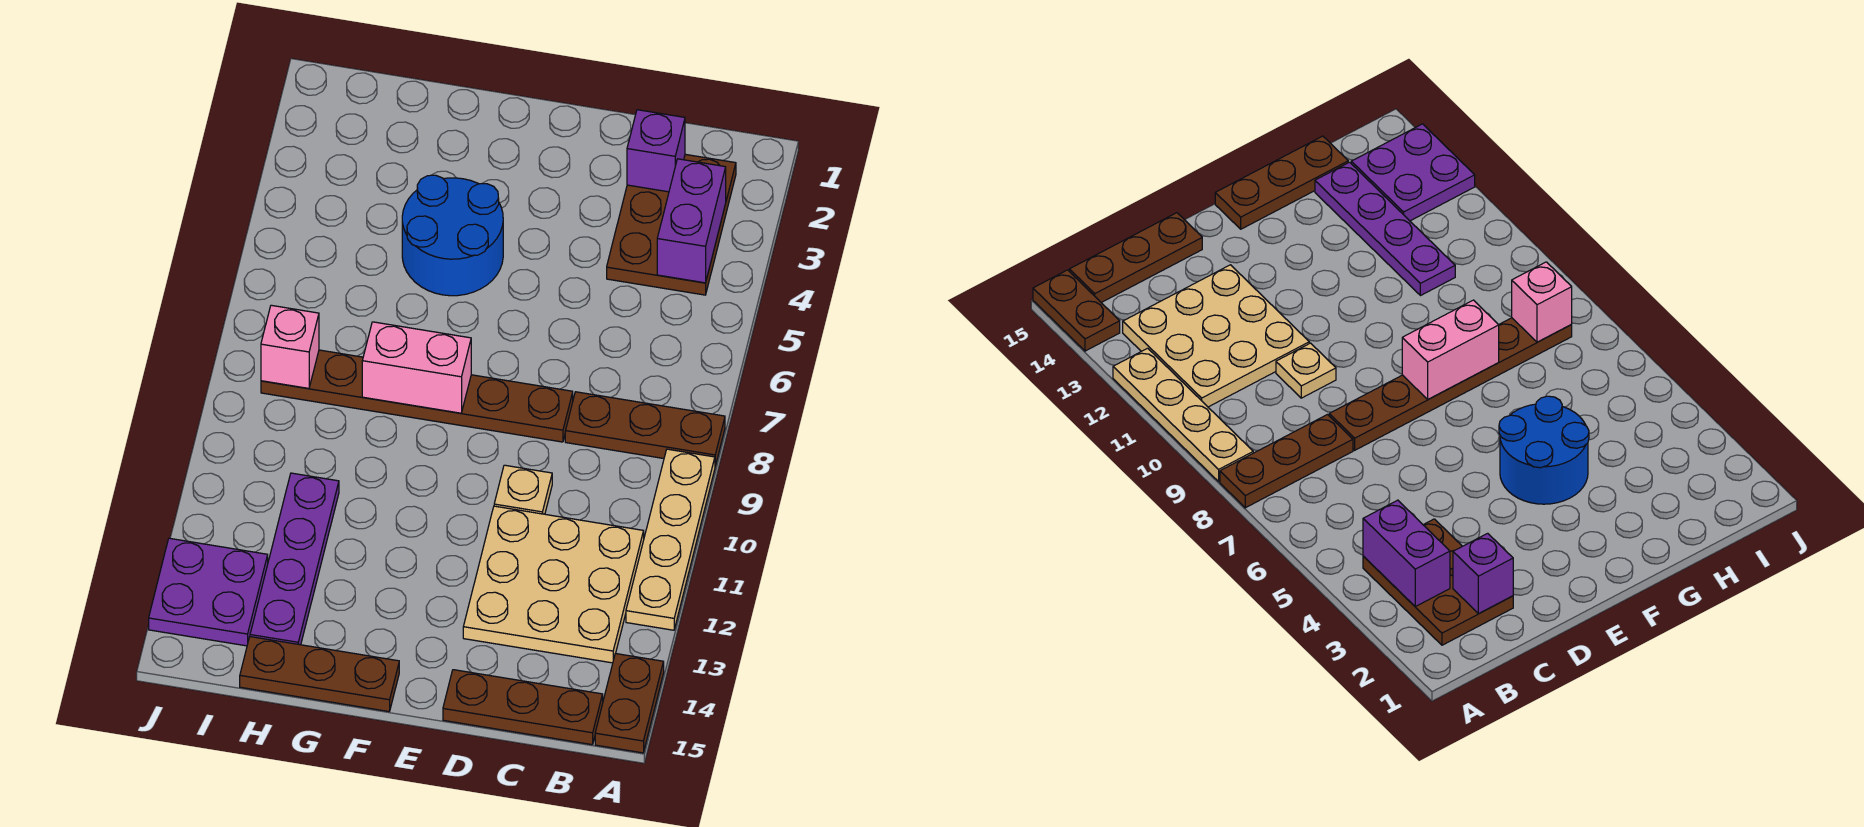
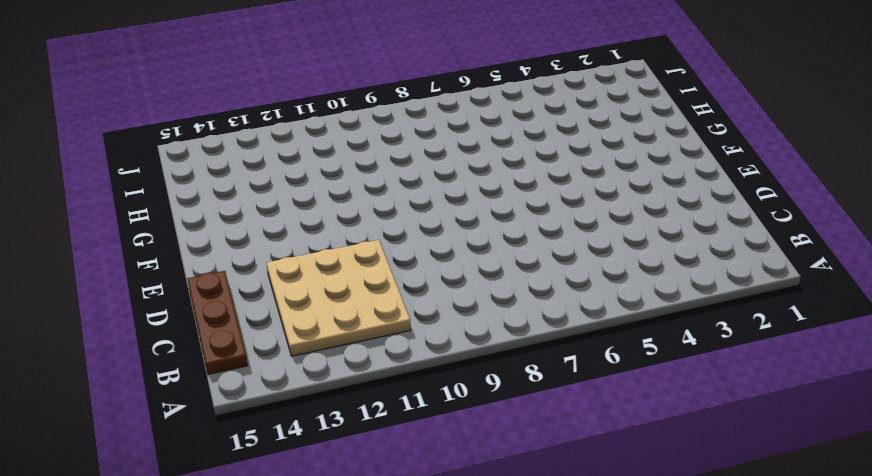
none -> brown 1x3 plate [565,392,725,466]
none -> tan 1x4 plate [626,449,715,630]
none -> brown 1x2 plate [595,653,664,753]

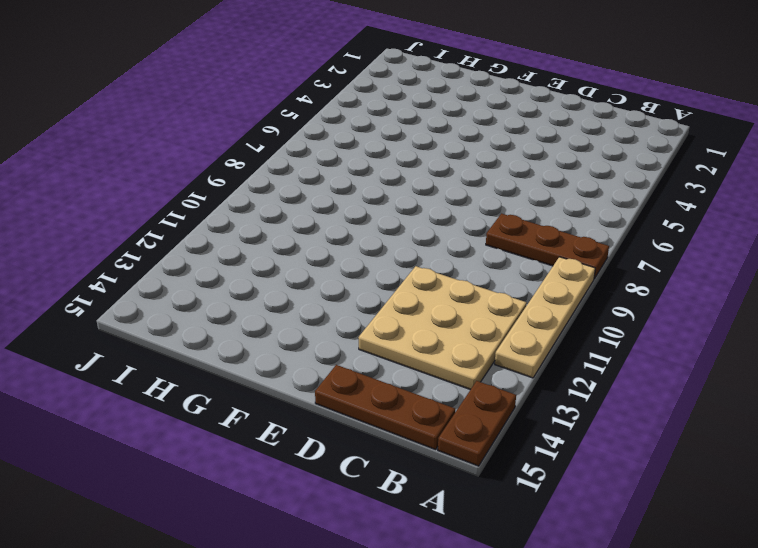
none -> brown 2x3 plate [607,154,736,295]
none -> brown 1x6 plate [261,350,573,442]
none -> tan 1x1 plate [494,465,552,514]

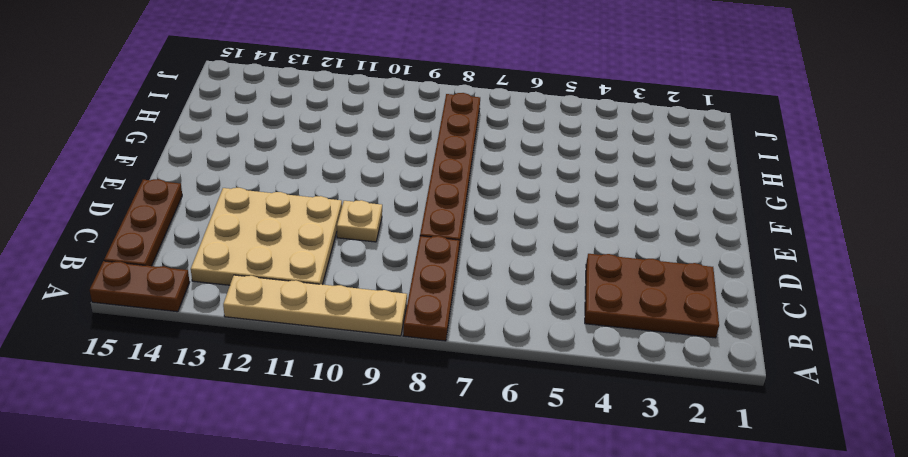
none -> blue 2x2 round brick [402,175,503,296]
none -> brown 1x3 plate [240,637,399,711]
none -> purple 1x4 plate [250,473,339,645]

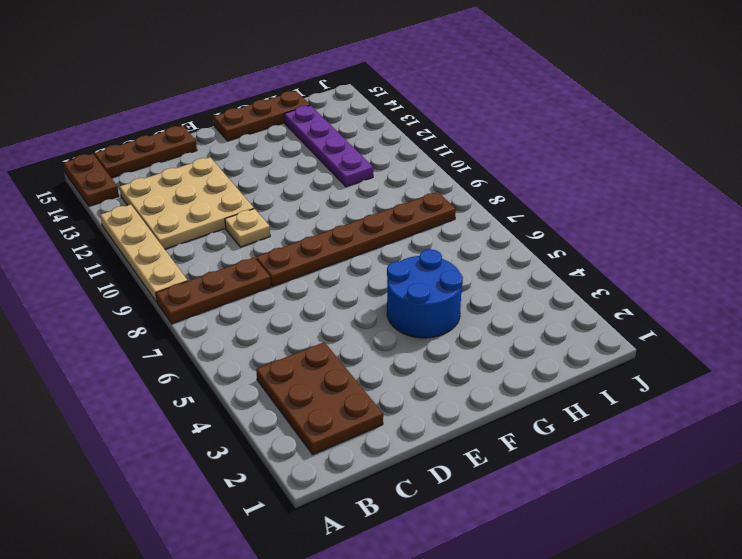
none -> purple 2x2 plate [149,538,268,646]
none -> purple 1x2 brick [657,159,726,283]
none -> purple 1x1 brick [627,110,685,192]

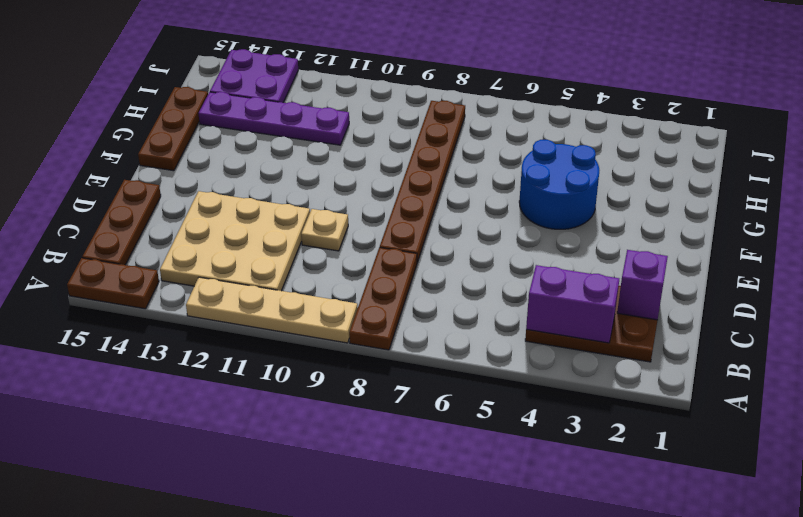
none -> pink 1x2 brick [362,322,471,413]
none -> pink 1x1 brick [261,305,319,388]

